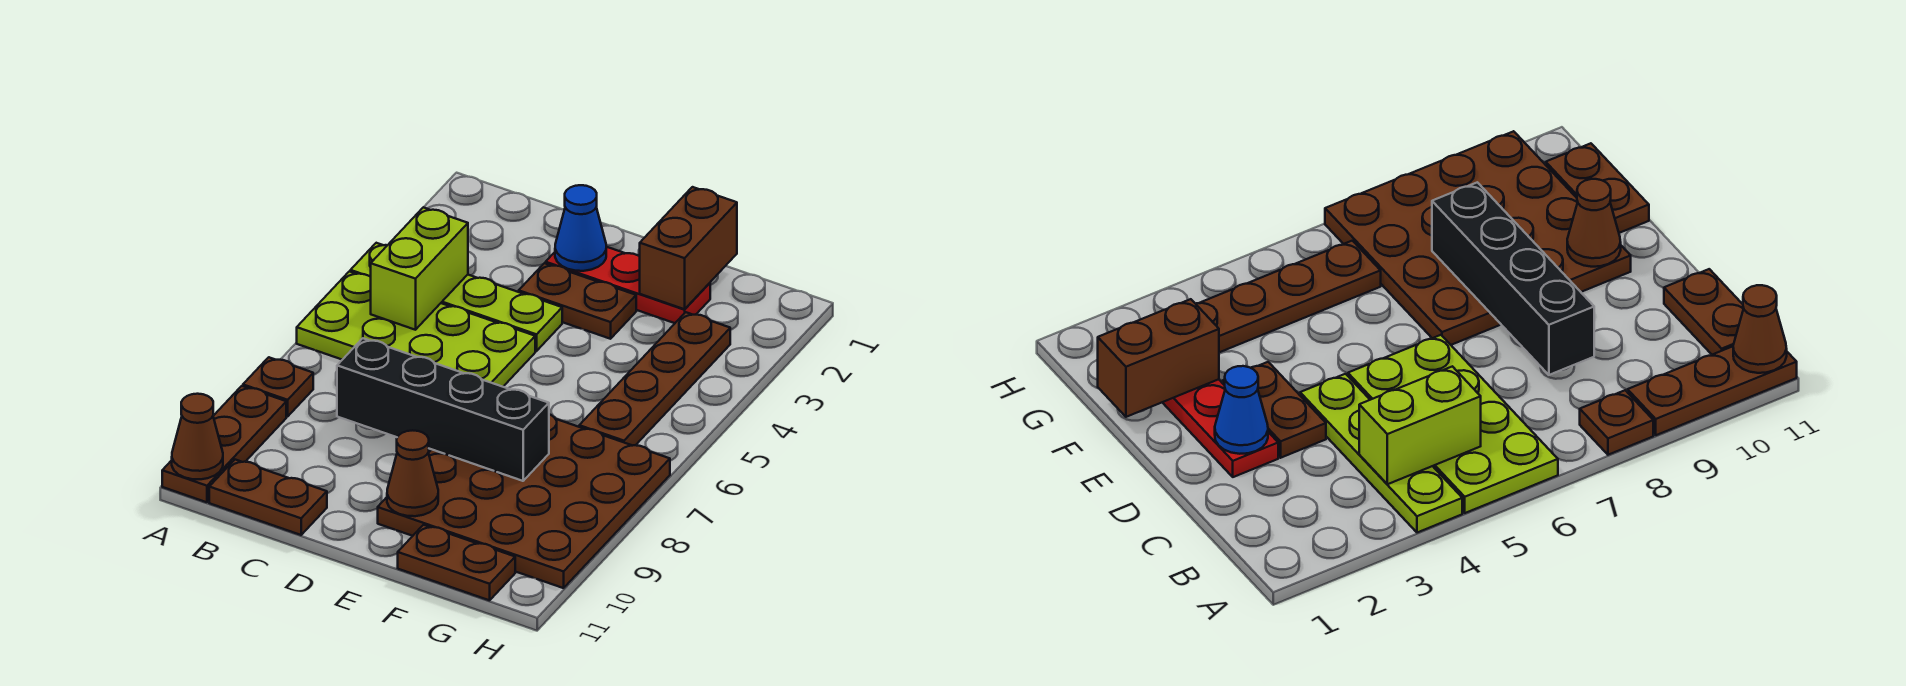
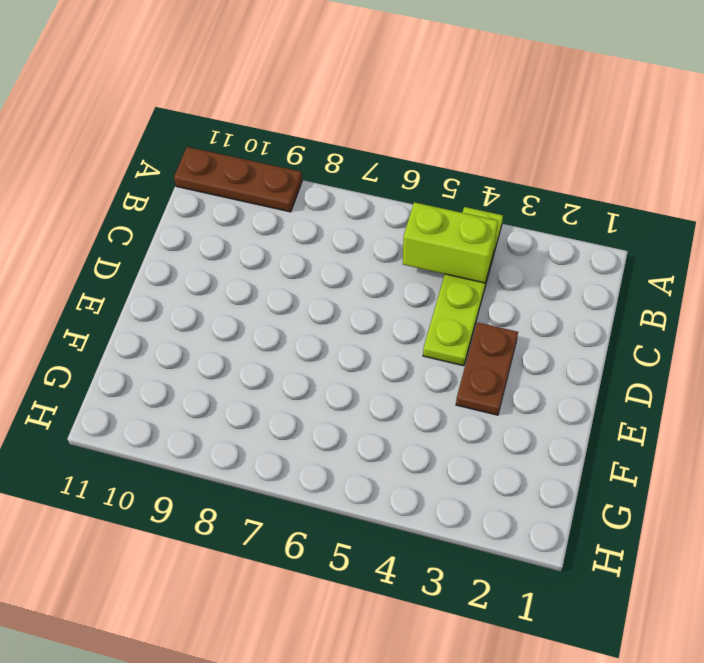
none -> lime 2x4 plate [297,271,535,387]
none -> brown 1x1 plate [243,357,313,416]
none -> brown 1x2 plate [209,460,327,535]

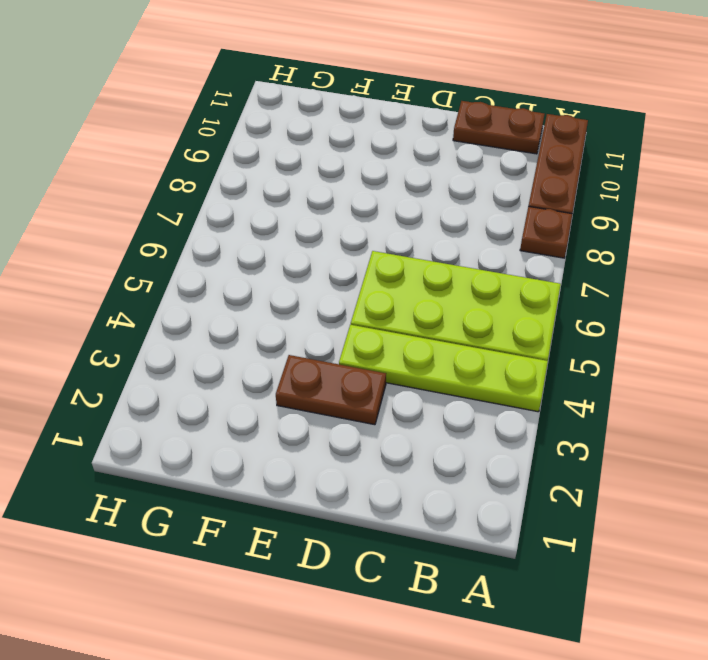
none -> red 1x3 plate [546,247,710,323]
none -> brown 4x4 plate [378,414,670,588]
none -> brown 1x2 plate [398,525,515,600]

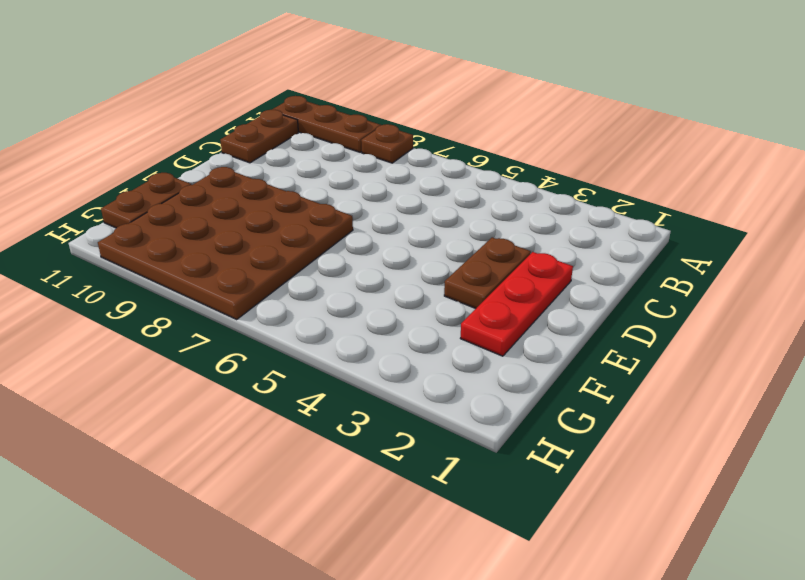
none -> lime 1x4 plate [350,243,562,351]
none -> lime 2x4 plate [297,271,535,387]
none -> brown 1x4 plate [579,312,730,446]

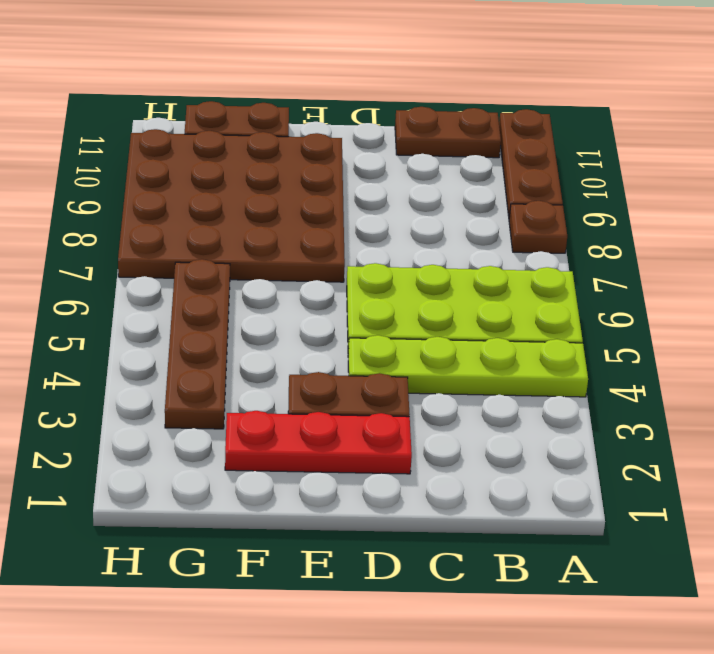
none -> brown 1x1 cone [172,394,223,479]
none -> lime 1x2 brick [371,207,468,330]
none -> black 1x4 brick [337,338,549,481]

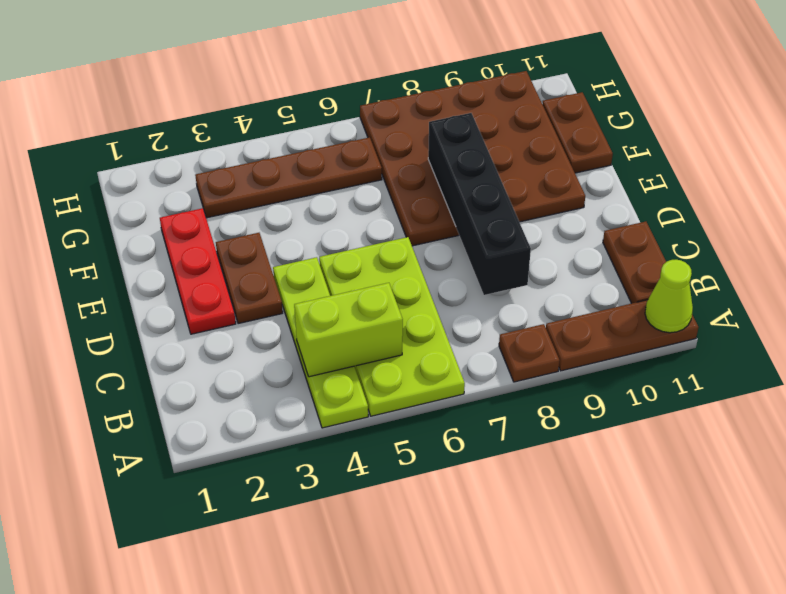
lime 1x1 cone [645,260,693,333] -> brown 1x1 cone [172,394,223,479]
none -> blue 1x1 cone [555,185,606,271]
none -> brown 1x1 cone [387,430,438,516]
none -> brown 1x2 brick [640,187,737,309]

